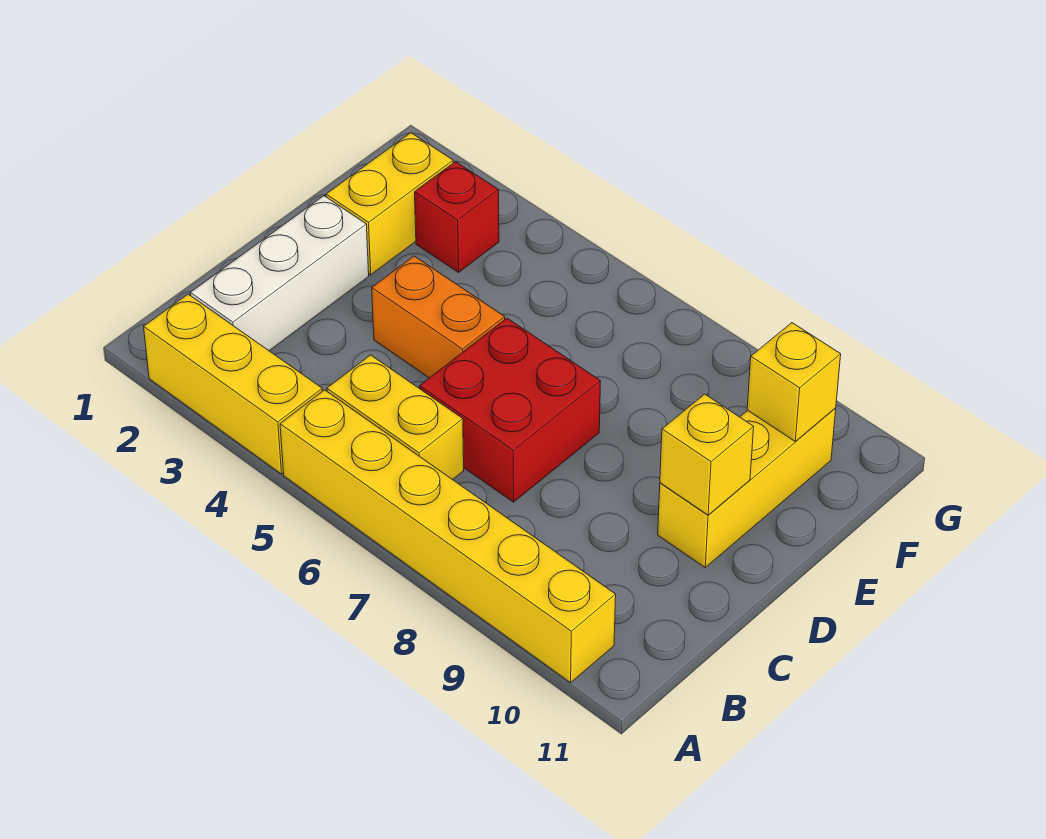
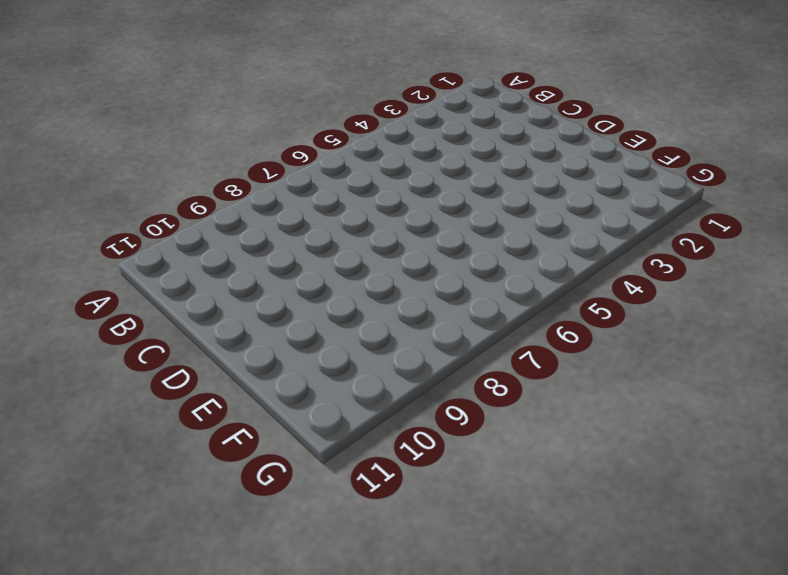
none -> yellow 1x3 brick [144,294,322,474]
none -> yellow 1x6 brick [280,390,616,683]

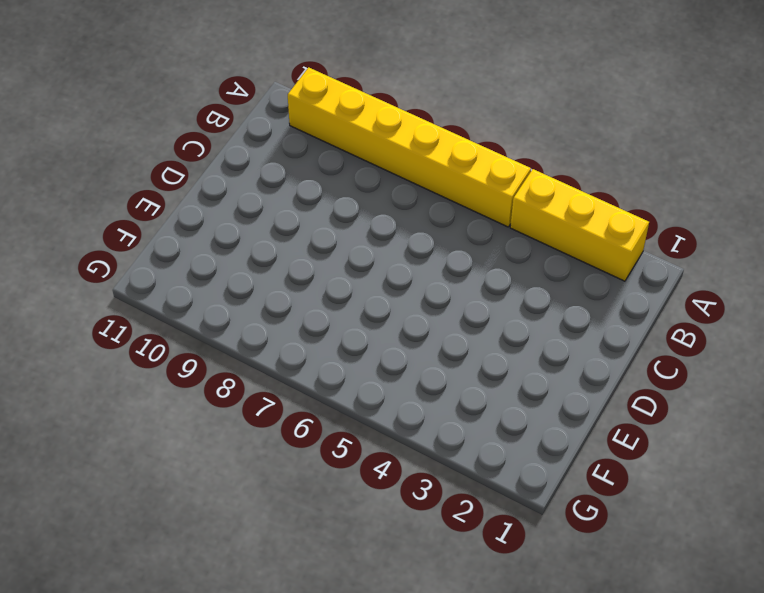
none -> white 1x3 brick [190,196,369,351]
none -> yellow 1x2 brick [327,355,464,480]

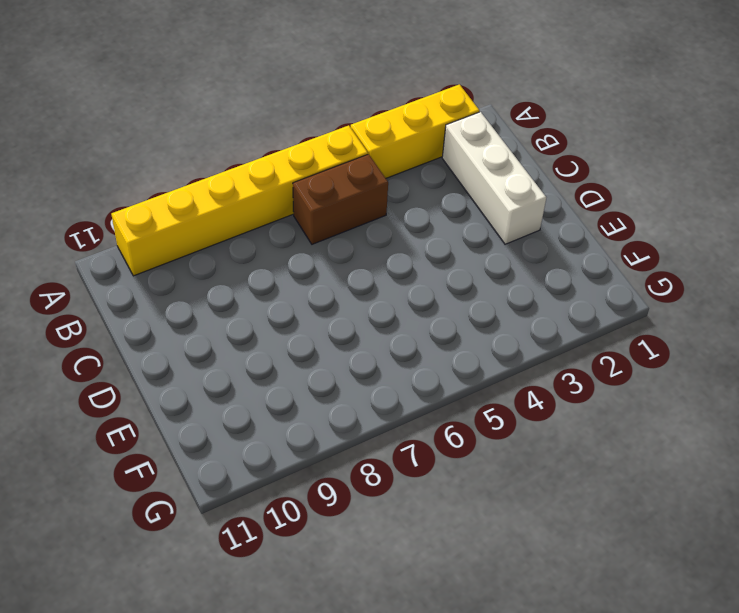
brown 1x2 brick [293,154,388,244] -> yellow 1x2 brick [327,355,464,480]
none -> red 2x2 brick [420,318,600,502]
none -> orange 1x2 brick [372,256,505,378]

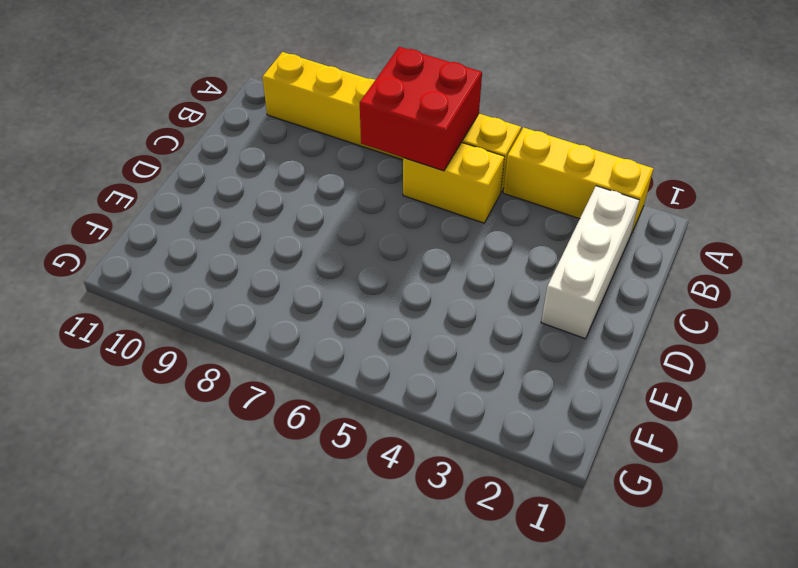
red 2x2 brick [360,47,482,171] -> red 2x2 brick moved to [420,318,600,502]
none -> orange 1x2 brick [372,256,505,378]
none -> yellow 1x3 brick [658,408,836,567]

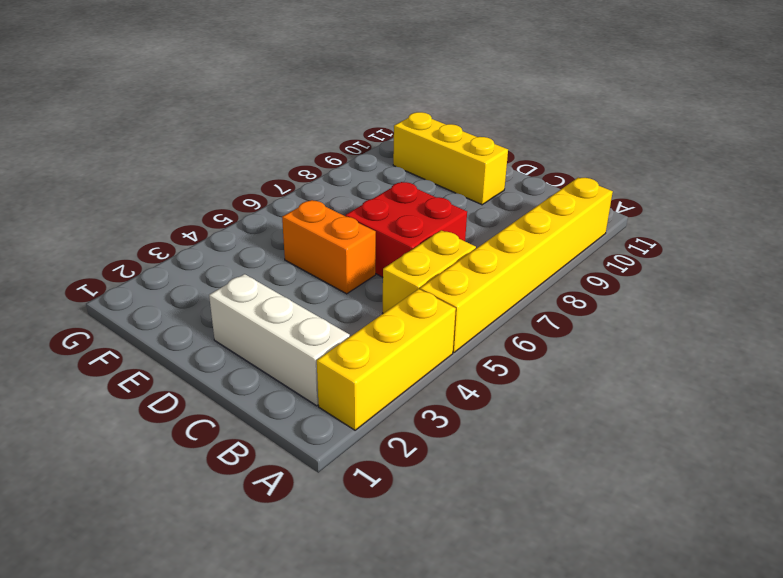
orange 1x2 brick [282,200,376,294] -> orange 1x2 brick turned to [372,256,505,378]
none -> yellow 1x2 brick [326,133,453,275]
none -> red 1x1 brick [415,162,499,272]

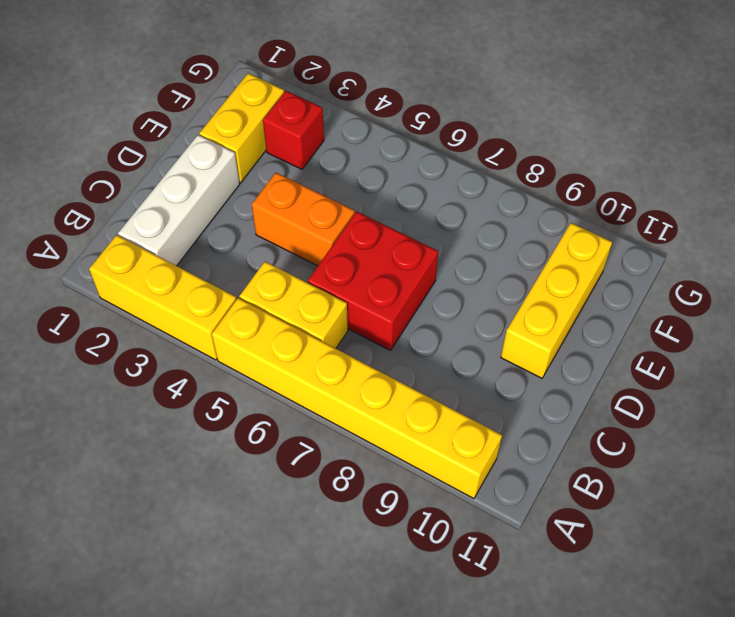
none -> yellow 1x1 brick [660,394,754,515]
none -> yellow 1x1 brick [747,323,841,441]

